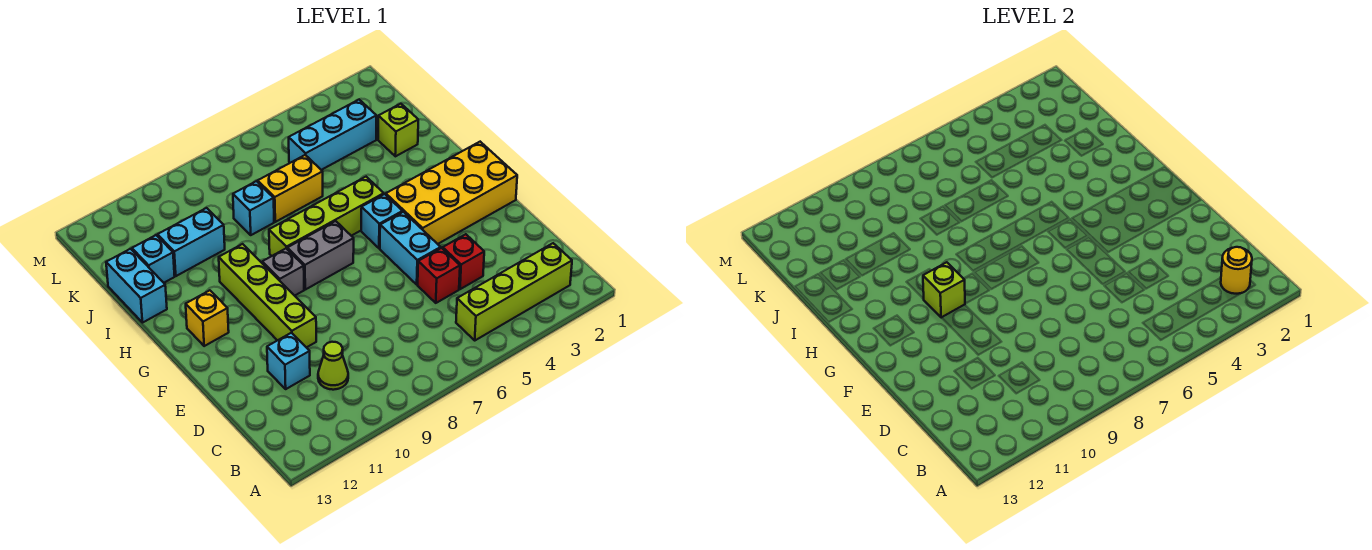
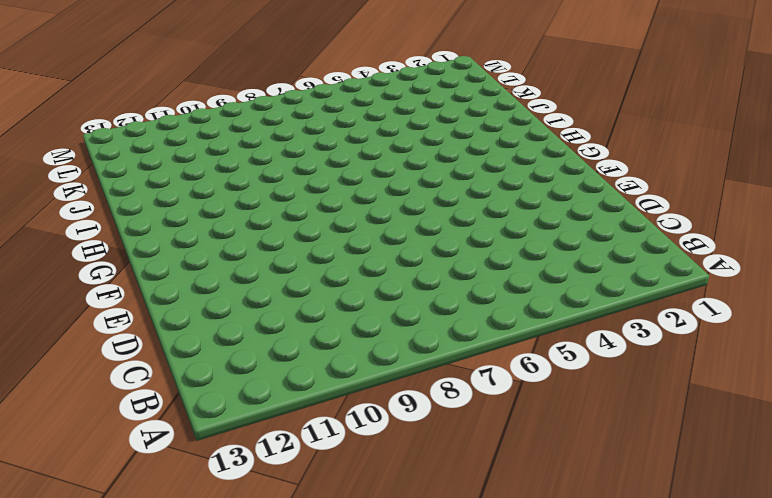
none -> lime 1x4 brick [456,243,572,340]
none -> lime 1x1 cone [318,342,348,390]
none -> red 1x1 brick [443,234,484,289]

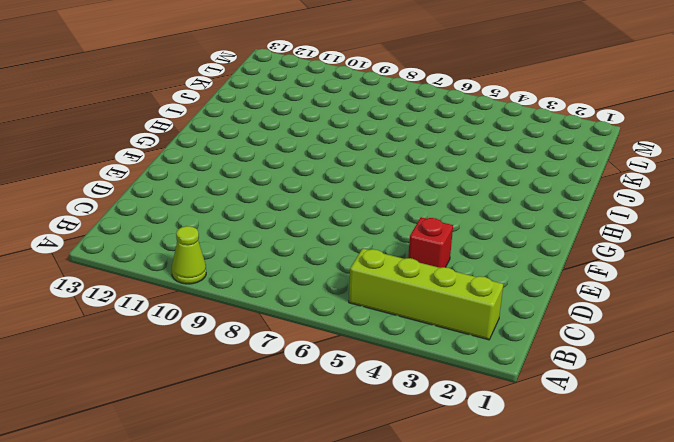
lime 1x1 cone [172,226,206,284] -> lime 1x1 cone moved to [318,342,348,390]
none -> red 1x1 brick [418,248,460,303]
none -> cyan 1x1 brick [267,333,310,389]
none -> cyan 1x2 brick [380,212,441,284]

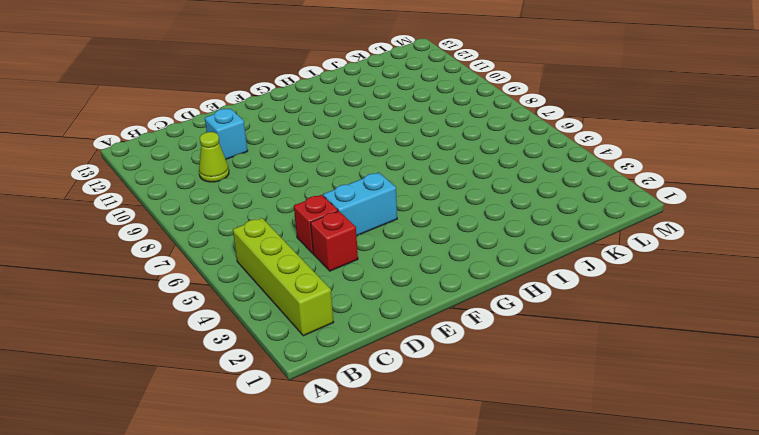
none -> lime 1x4 brick [219,244,316,348]
none -> yellow 2x4 brick [386,142,517,244]
none -> cyan 1x1 brick [361,194,403,248]

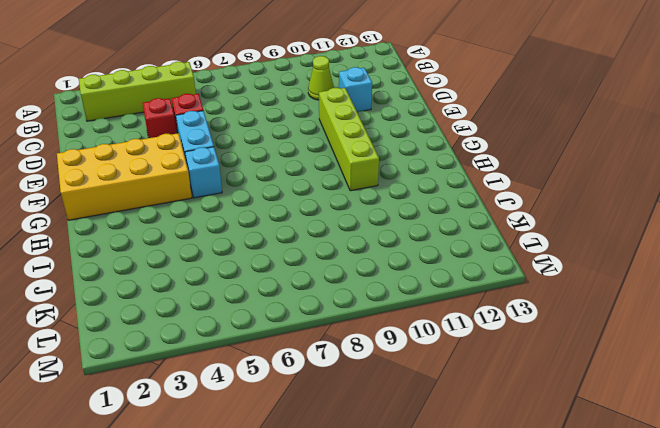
none -> grey 1x2 brick [287,221,354,290]
none -> grey 1x1 brick [262,249,304,296]
none -> yellow 1x1 brick [186,290,229,346]

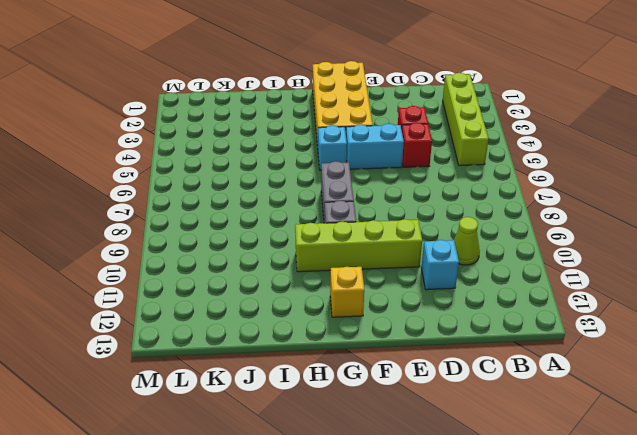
none -> lime 1x4 brick [269,177,384,256]
none -> cyan 1x2 brick [106,249,167,323]
none -> lime 1x1 brick [378,104,418,156]

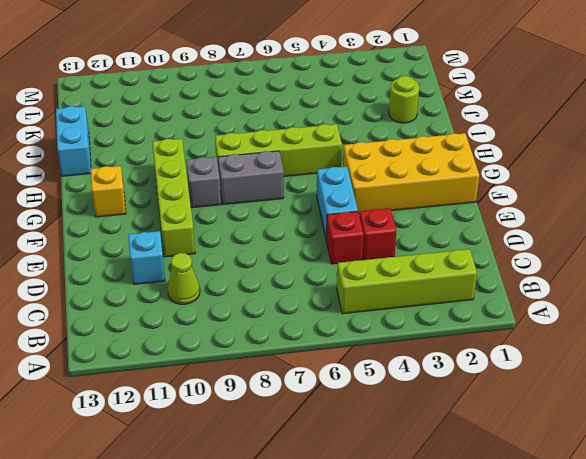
lime 1x1 round brick [389,76,419,123] -> lime 1x1 brick [378,104,418,156]
none -> cyan 1x1 brick [361,194,403,248]
none -> yellow 1x2 brick [258,155,323,222]
none -> cyan 1x1 brick [233,181,274,235]

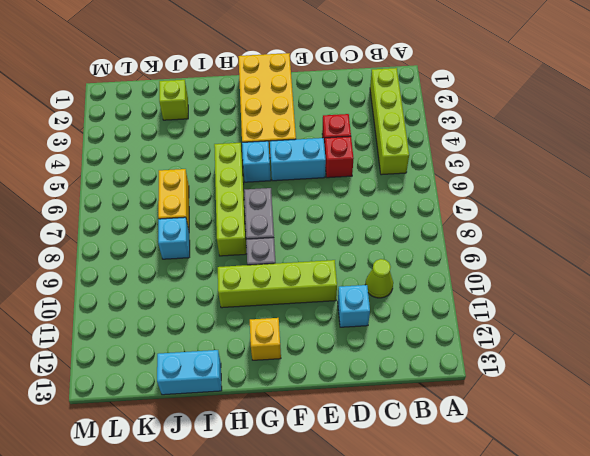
none -> cyan 1x2 brick [158,208,225,276]
none -> cyan 1x1 brick [132,235,175,283]
none -> cyan 1x3 brick [289,100,376,170]

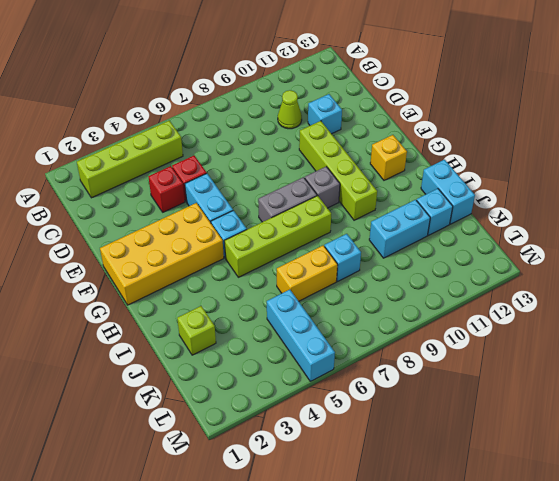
cyan 1x3 brick [267,290,335,381] -> cyan 1x3 brick turned to [289,100,376,170]
none -> yellow 1x1 round brick [1221,247,1252,294]
none -> lime 1x1 brick [923,262,965,318]

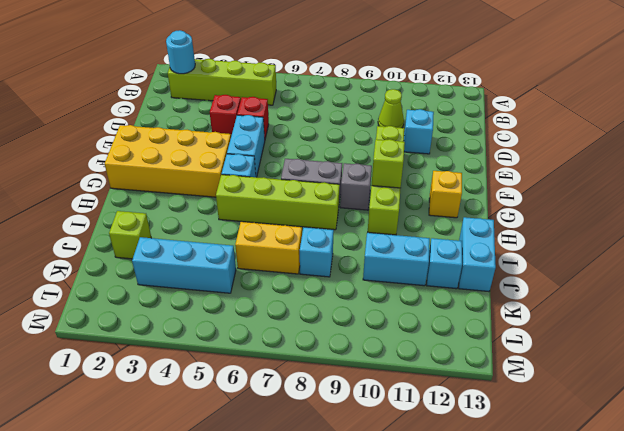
cyan 1x1 round brick [166,30,195,74] -> yellow 1x1 round brick [1221,247,1252,294]

